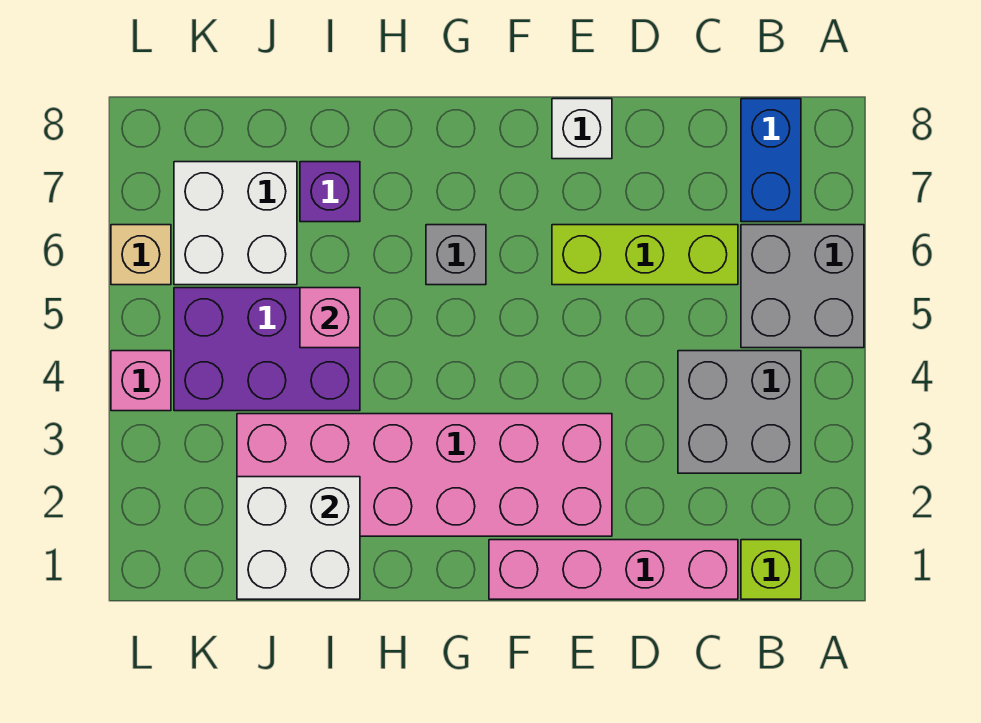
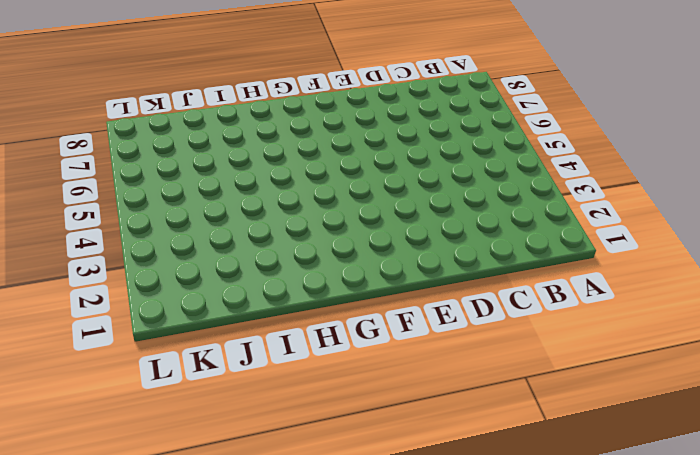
none -> grey 2x2 brick [741,225,864,348]
none -> lime 1x1 brick [741,540,801,599]
none -> grey 2x2 brick [678,351,801,473]

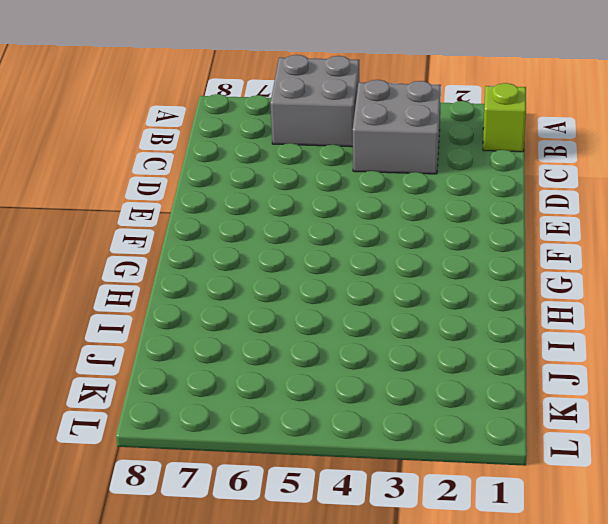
none -> blue 1x2 brick [741,99,801,222]
none -> pink 1x4 brick [489,540,738,599]
none -> lime 1x3 brick [552,225,738,285]

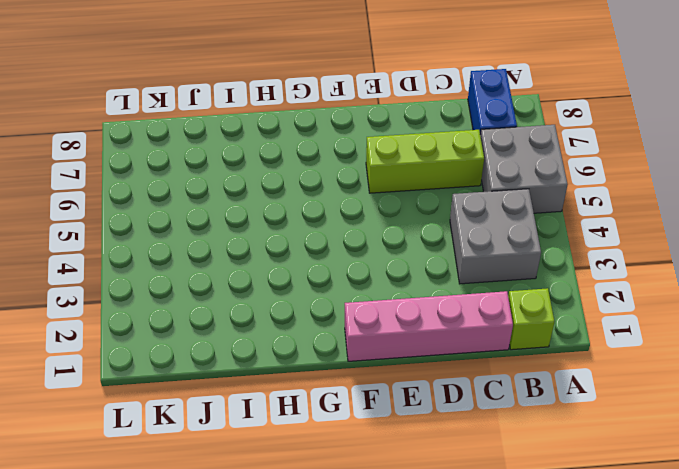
none -> pink 2x6 brick [237,414,612,536]
none -> white 1x1 brick [552,99,612,159]
none -> grey 1x1 brick [426,225,486,285]

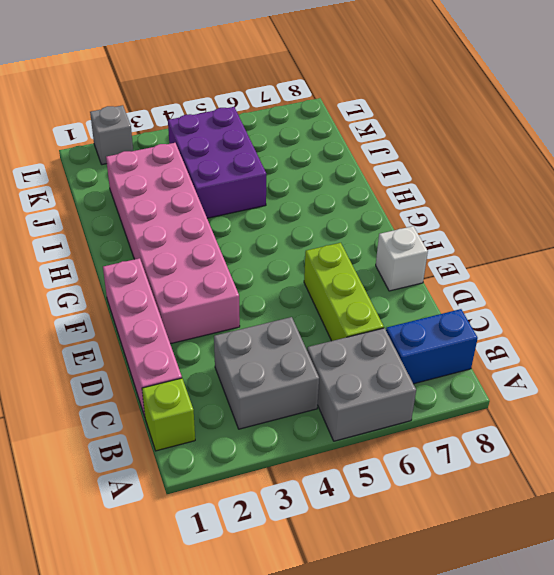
grey 1x1 brick [90,105,133,165] -> grey 1x1 brick moved to [426,225,486,285]
none -> purple 1x1 brick [300,162,360,222]
none -> white 2x2 brick [174,162,297,285]
none -> pink 1x1 brick [111,351,171,411]

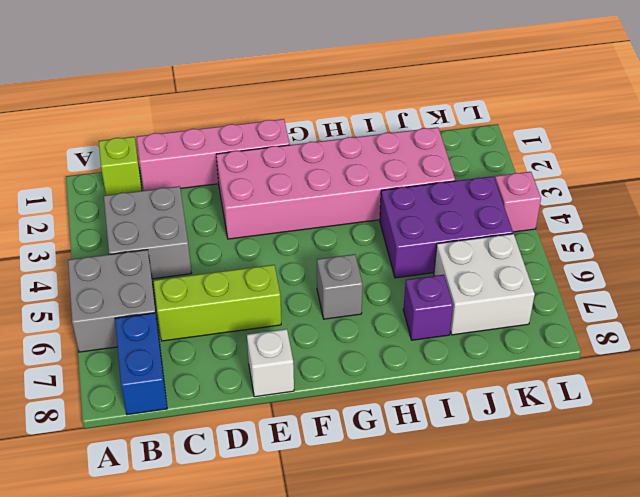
none -> tan 1x1 brick [111,225,171,285]
none -> white 2x2 brick [237,477,360,599]
none -> pink 1x1 brick [300,288,360,348]

